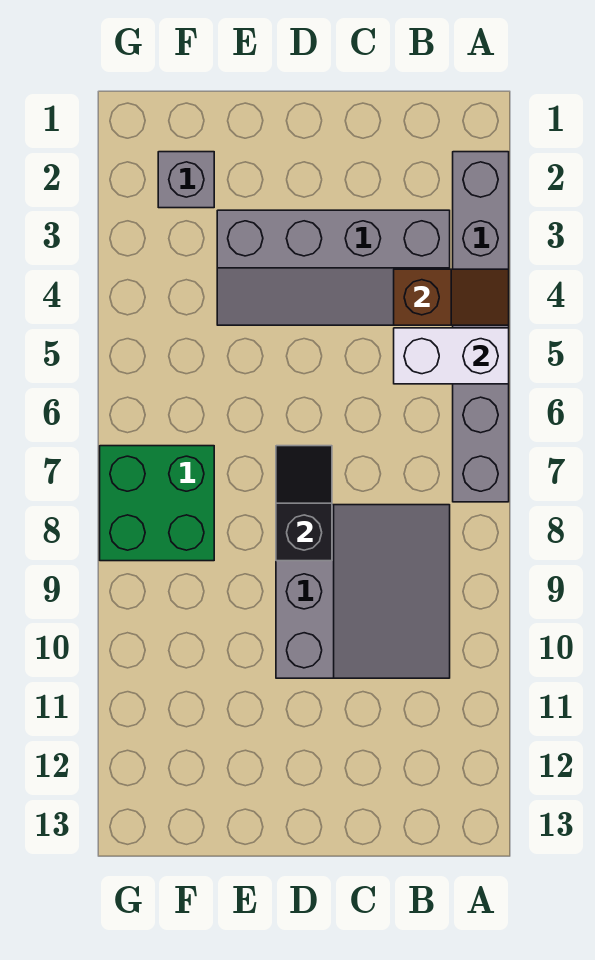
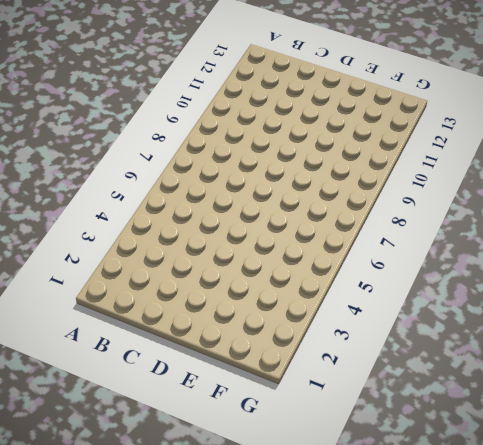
none -> grey 1x6 brick [453,152,509,502]
none -> grey 2x4 slope [217,210,450,325]

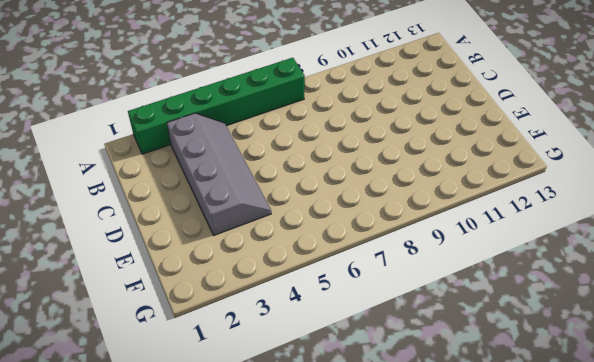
green 1x6 brick [128,58,305,154] -> grey 1x6 brick [453,152,509,502]
none -> grey 3x3 slope [276,505,450,678]
none -> grey 1x1 brick [158,152,214,208]

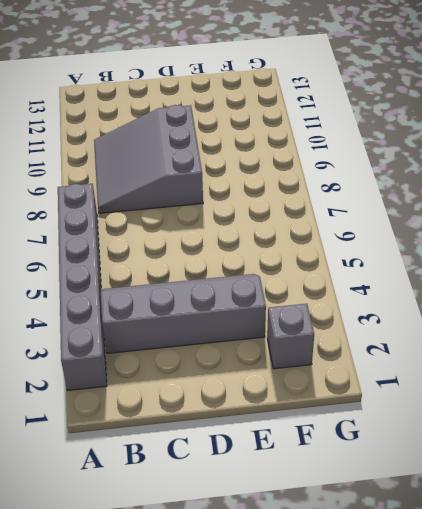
none -> green 2x2 brick [100,446,214,561]
none -> brown 1x2 slope [394,269,509,325]

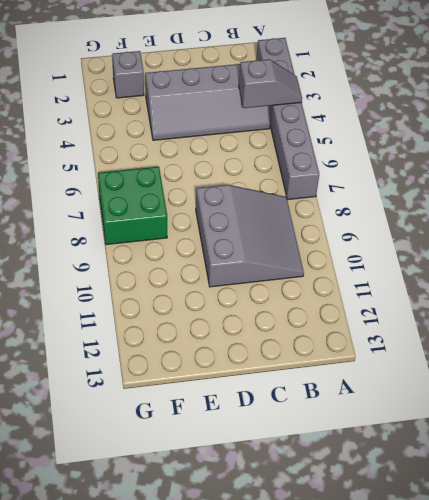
grey 1x2 slope [239,59,302,108] -> brown 1x2 slope [394,269,509,325]
none -> white 1x2 brick [394,328,509,384]
none -> black 1x2 slope [276,446,332,561]

